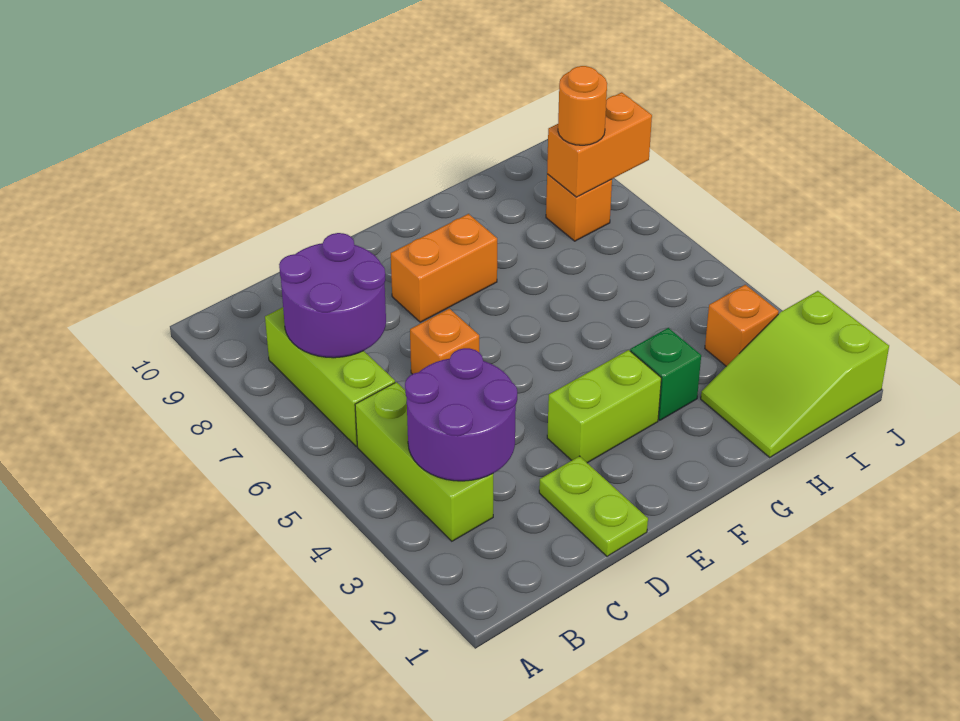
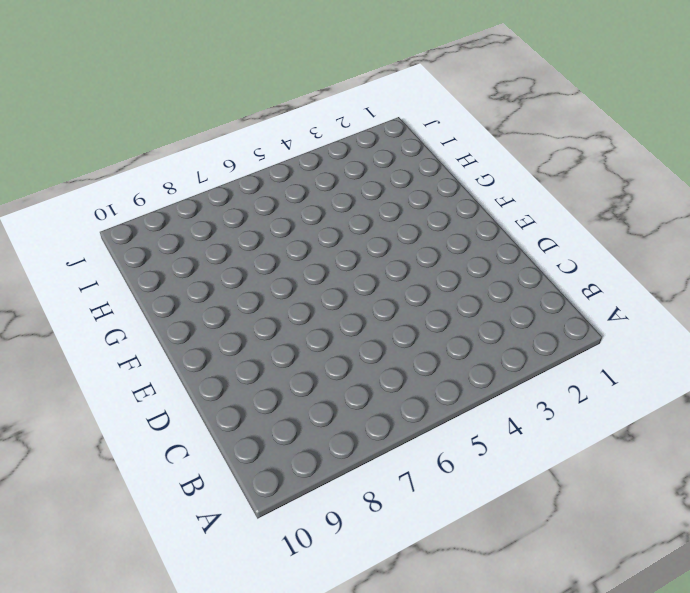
none -> lime 1x3 brick [355,382,493,541]
none -> lime 1x3 brick [265,307,395,446]
none -> lime 1x2 plate [539,456,648,556]

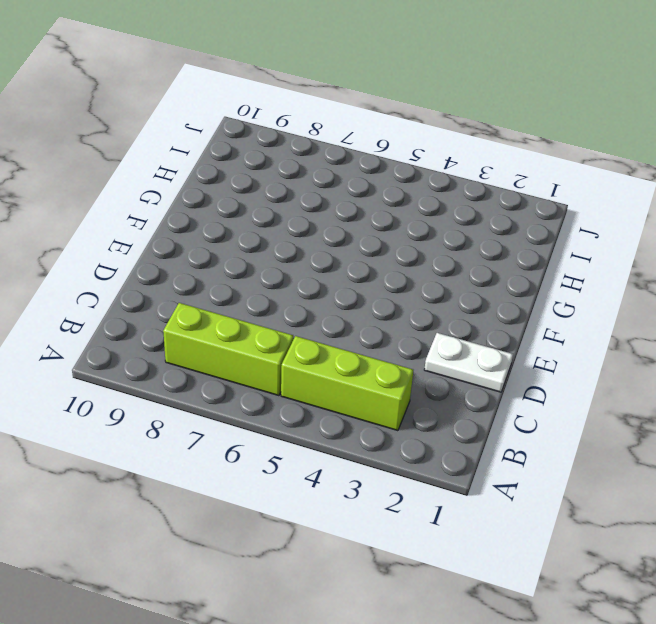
white 1x2 plate [424,333,513,392] -> lime 1x2 plate [539,456,648,556]
none -> orange 1x1 brick [410,309,479,374]
none -> lime 1x2 brick [547,350,661,463]
none -> orange 1x2 brick [391,214,497,322]

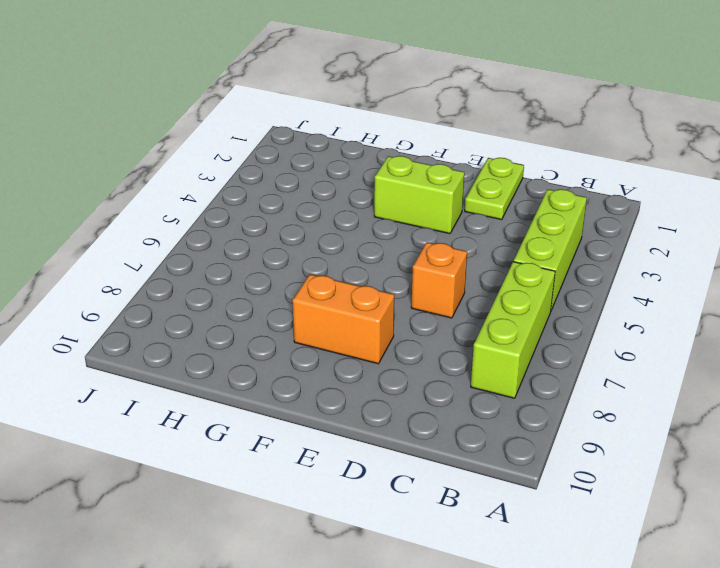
none -> green 1x1 brick [630,328,701,420]
none -> lime 2x3 slope [701,291,889,457]
none -> orange 1x1 brick [705,285,779,366]

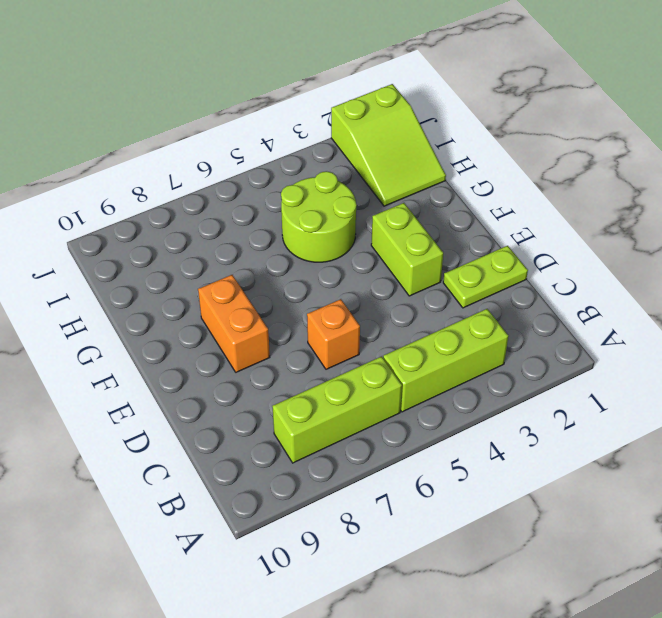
lime 2x2 round brick [281,171,357,262] -> none
none -> green 1x1 brick [630,328,701,420]
none -> orange 1x1 brick [705,285,779,366]
none -> orange 1x1 brick [546,174,612,241]

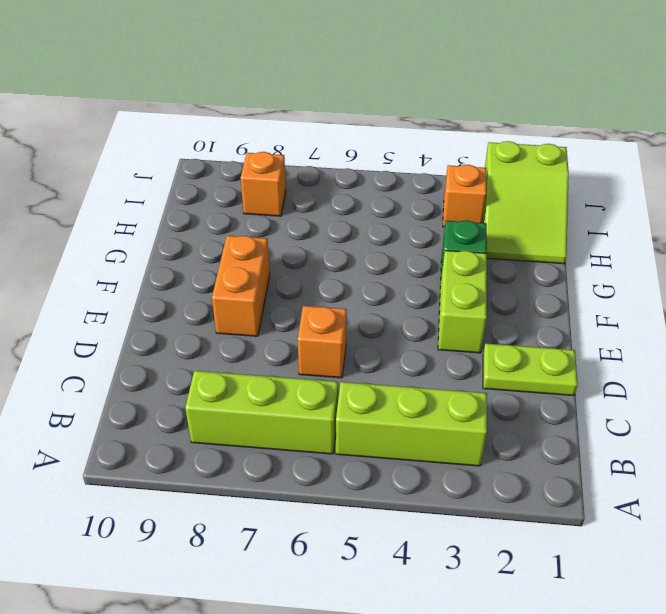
none -> purple 2x2 round brick [405,348,517,481]
none -> purple 2x2 round brick [279,233,386,358]
none -> orange 1x2 brick [547,92,652,197]

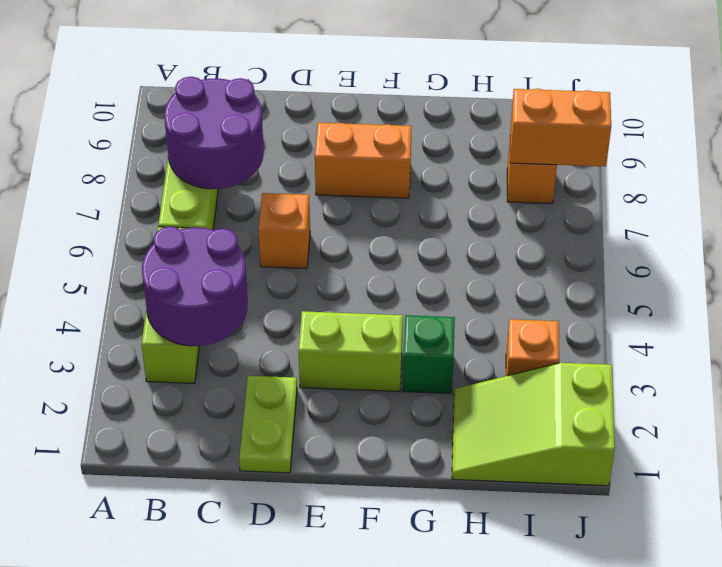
none -> orange 1x1 round brick [558,66,607,145]

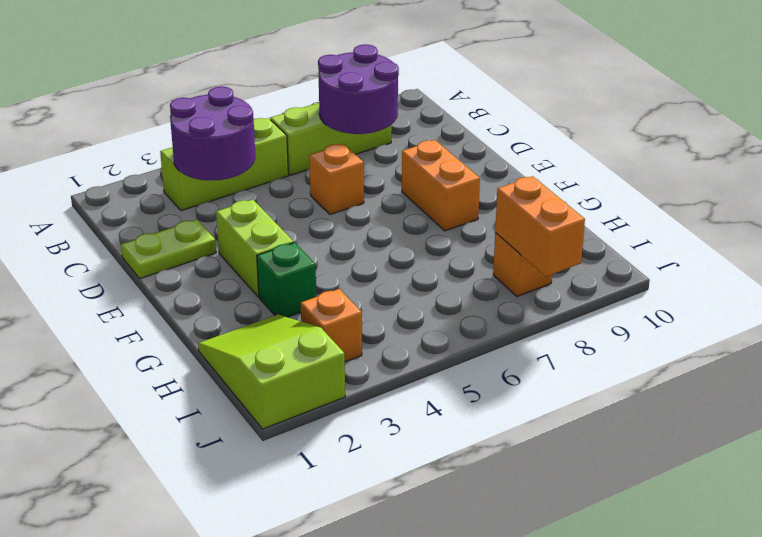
none -> orange 1x1 round brick [558,66,607,145]

